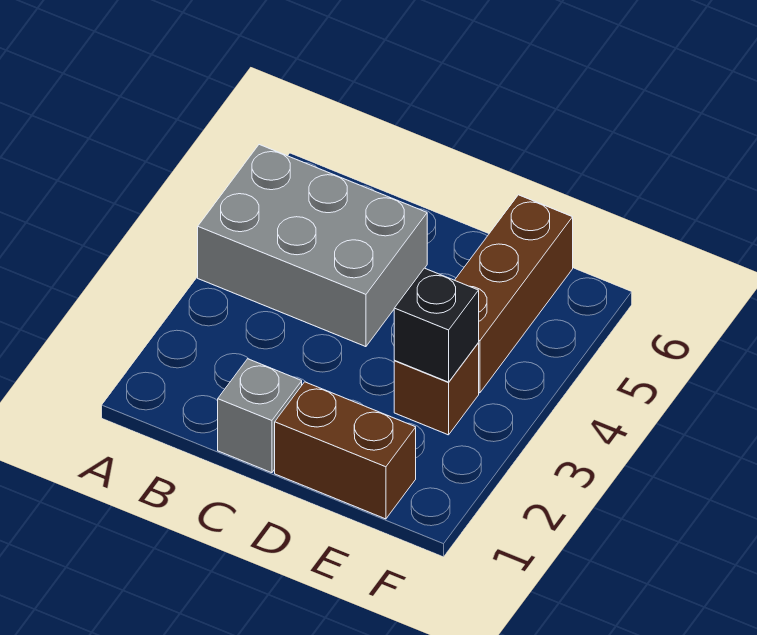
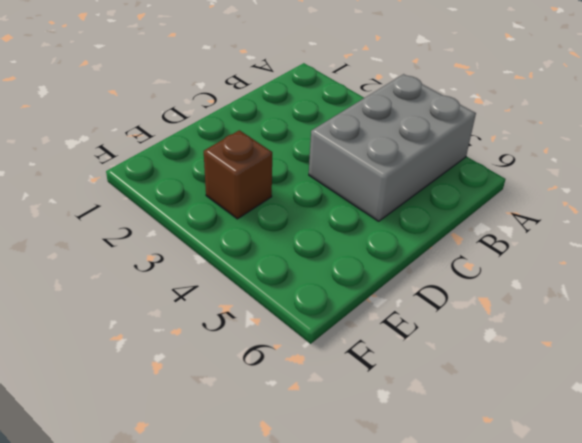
none -> grey 1x1 brick [218,359,302,473]
none -> brown 1x2 brick [275,382,416,519]

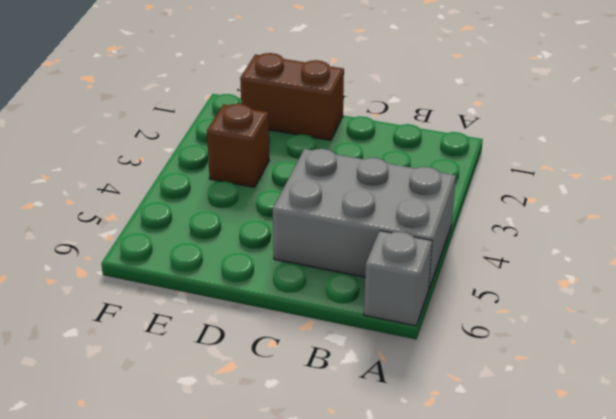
grey 1x1 brick [364,231,432,326] -> grey 1x1 brick moved to [218,359,302,473]
none -> brown 1x3 brick [455,195,573,393]
none -> black 1x1 brick [394,268,479,382]

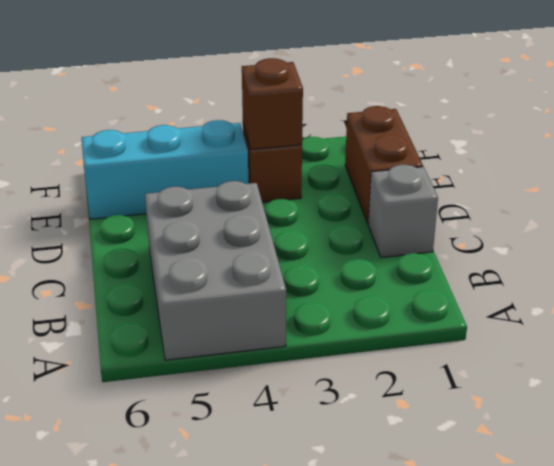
brown 1x1 brick [242,58,303,150] -> black 1x1 brick [394,268,479,382]
cyan 1x3 brick [82,120,248,219] -> brown 1x3 brick [455,195,573,393]

